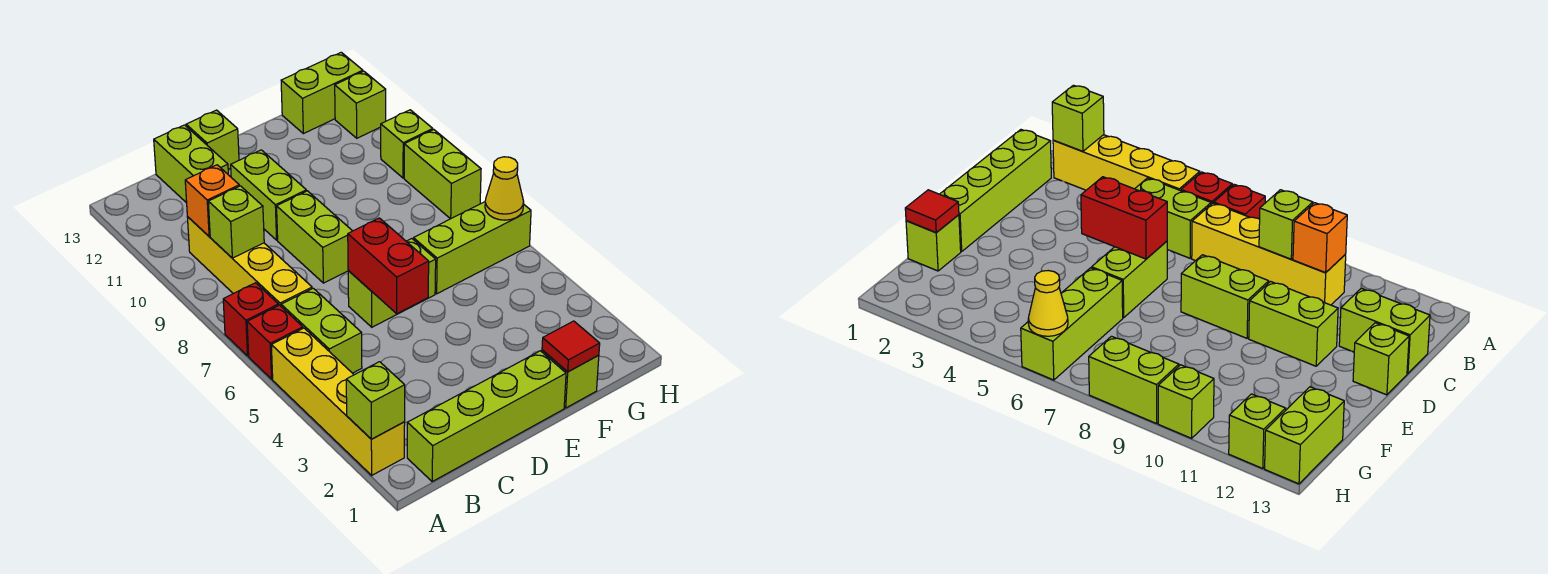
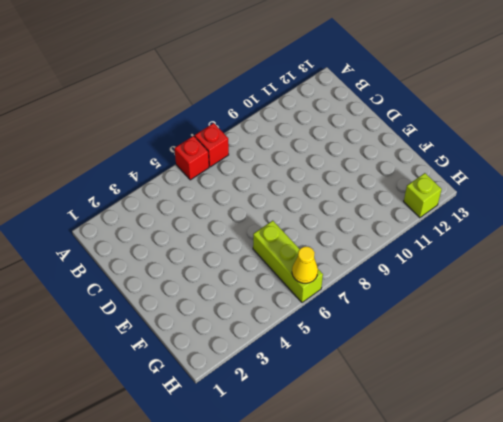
none -> yellow 1x4 brick [271,328,405,475]
none -> lime 1x4 brick [407,351,566,482]
none -> lime 1x2 brick [281,288,362,373]

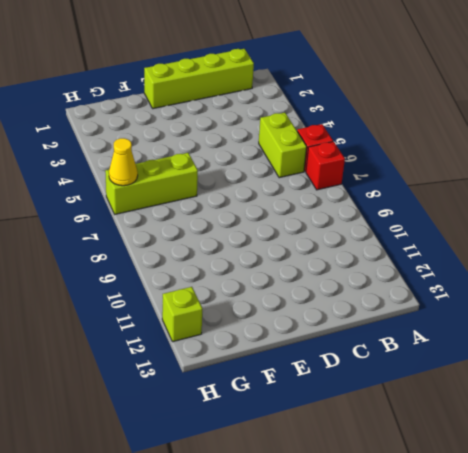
none -> yellow 1x4 brick [271,328,405,475]
none -> yellow 1x4 brick [187,217,312,306]
none -> lime 1x2 brick [154,125,228,203]

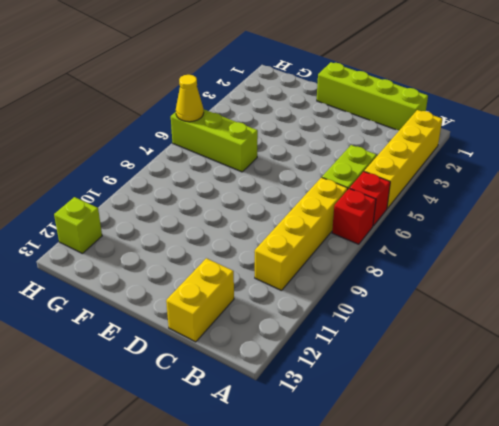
yellow 1x2 brick [166,258,234,342] -> lime 1x2 brick [154,125,228,203]
none -> lime 1x2 brick [348,239,436,327]
none -> lime 1x2 brick [277,191,352,283]
none -> lime 1x2 brick [231,150,306,240]

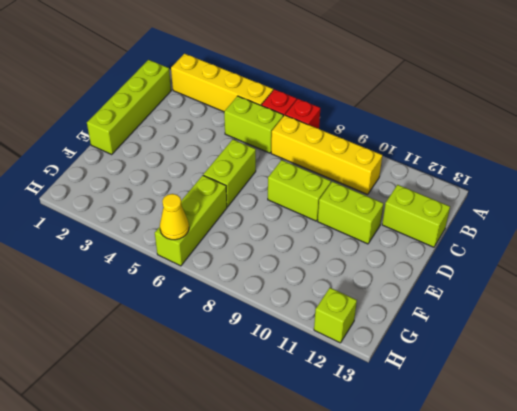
none -> lime 1x1 brick [186,110,239,169]
none -> lime 1x1 brick [542,350,599,408]
none -> lime 1x2 brick [281,52,363,134]

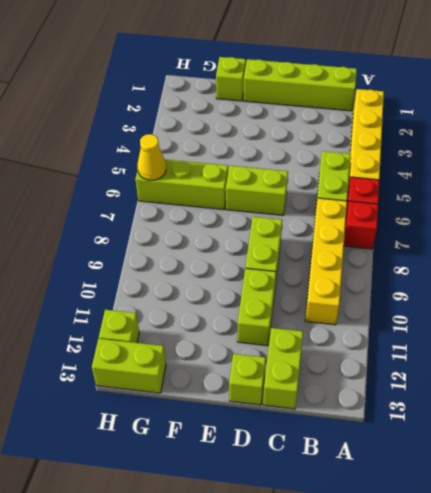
none -> lime 1x2 brick [404,130,481,219]
none -> lime 1x1 brick [381,110,433,178]
none -> lime 1x1 brick [346,362,405,439]

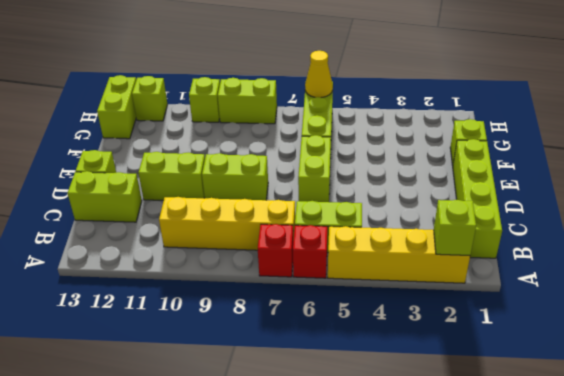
none -> lime 1x1 brick [208,186,264,258]
none -> orange 1x1 brick [185,165,239,236]
none -> red 1x2 brick [348,218,429,314]

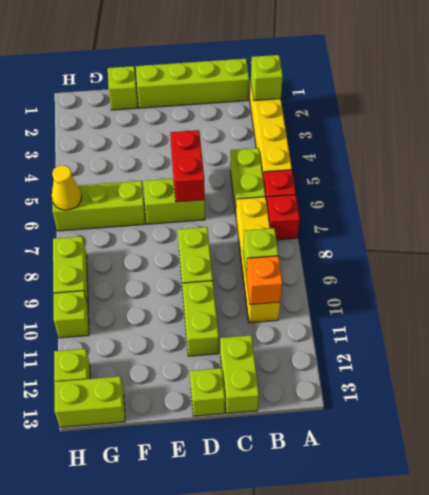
none -> red 1x1 tile [542,321,600,372]

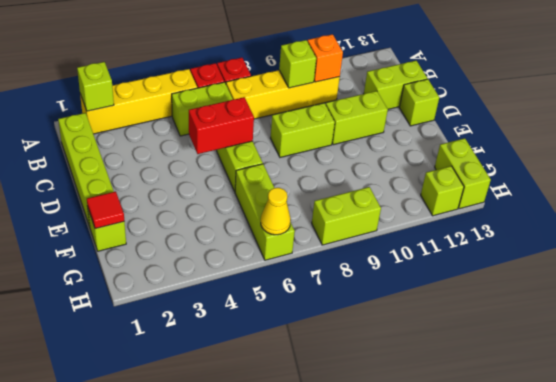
none -> lime 1x1 brick [381,110,433,178]

